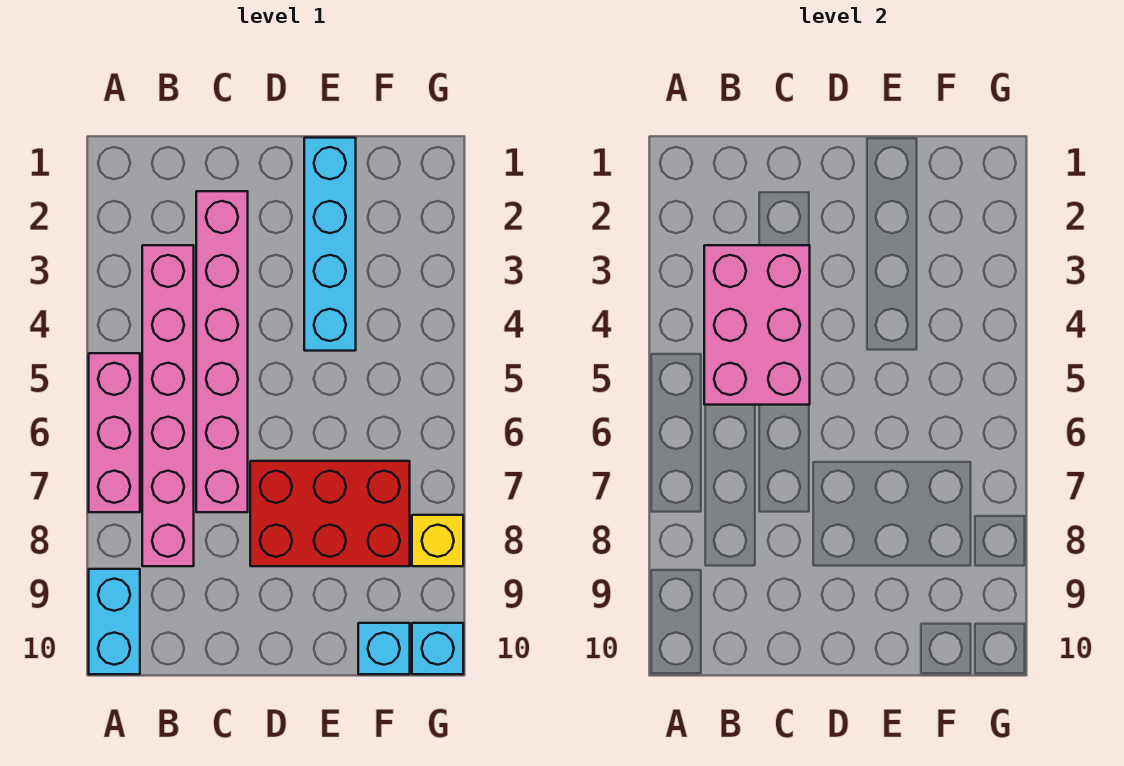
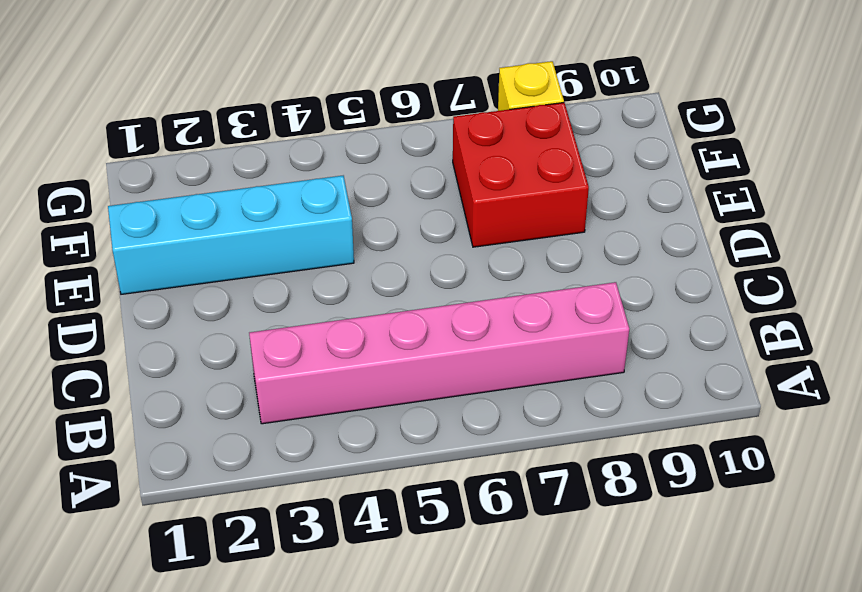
red 2x2 brick [453,103,589,247] -> red 2x3 brick [250,461,410,566]
none -> pink 1x3 brick [89,353,140,512]
none -> cyan 1x2 brick [89,569,140,674]

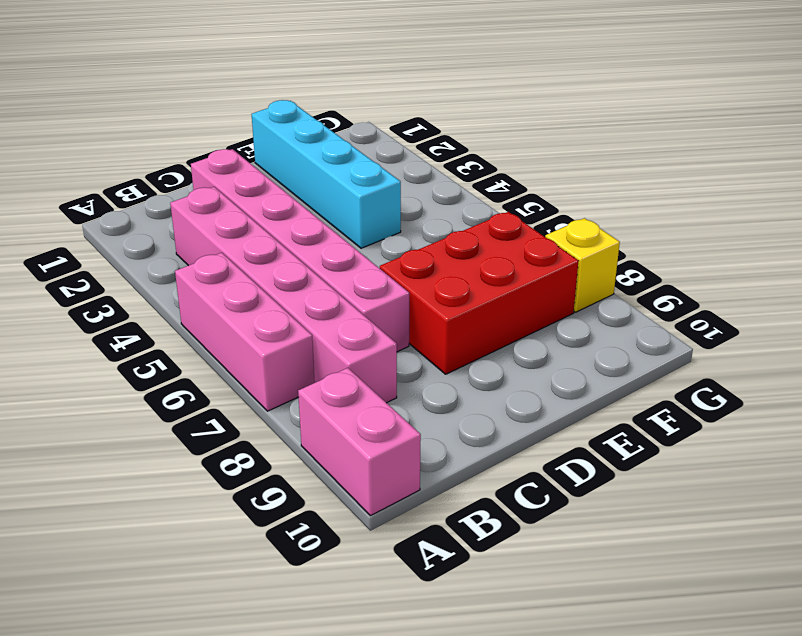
pink 1x2 brick [298,368,421,516] -> cyan 1x2 brick [89,569,140,674]
none -> cyan 1x1 brick [358,623,410,674]
none -> cyan 1x1 brick [412,623,463,674]

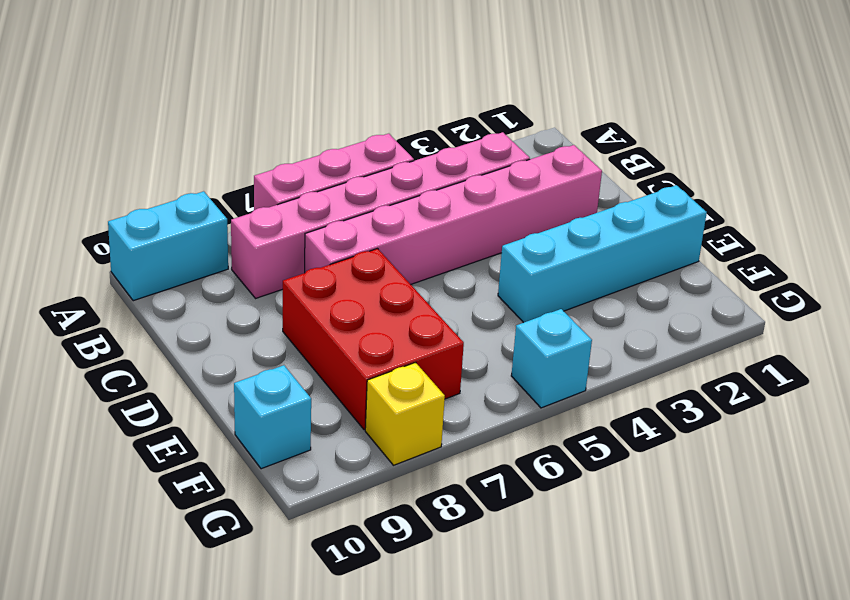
cyan 1x1 brick [511,309,592,408] -> cyan 1x1 brick moved to [412,623,463,674]
none -> pink 2x3 brick [704,245,810,405]

